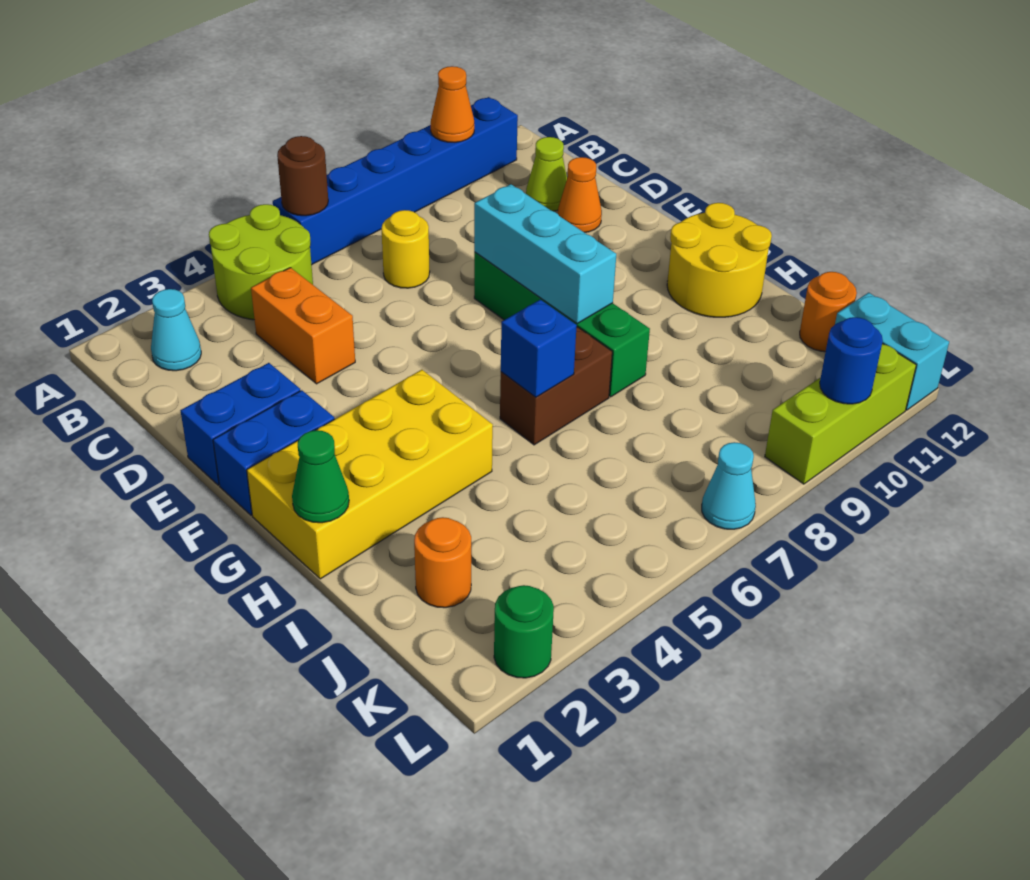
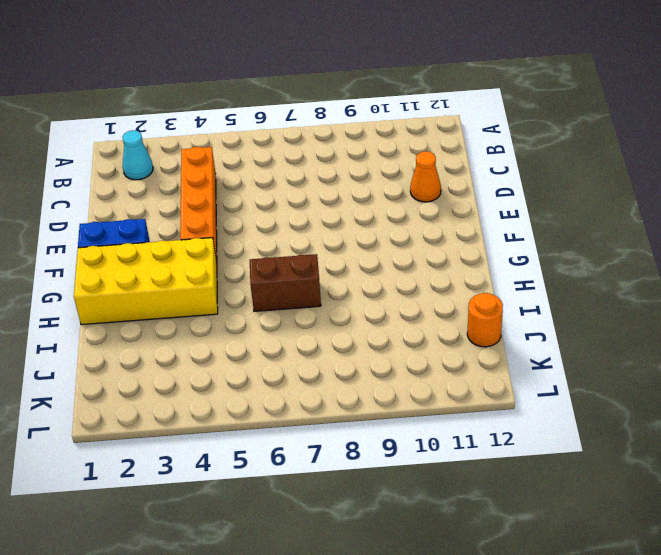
orange 1x4 brick [180,147,217,262] -> orange 1x2 brick [251,268,355,384]
none -> lime 2x2 round brick [209,204,313,320]
none -> blue 1x6 brick [273,97,518,265]
none -> yellow 1x1 round brick [382,210,430,288]

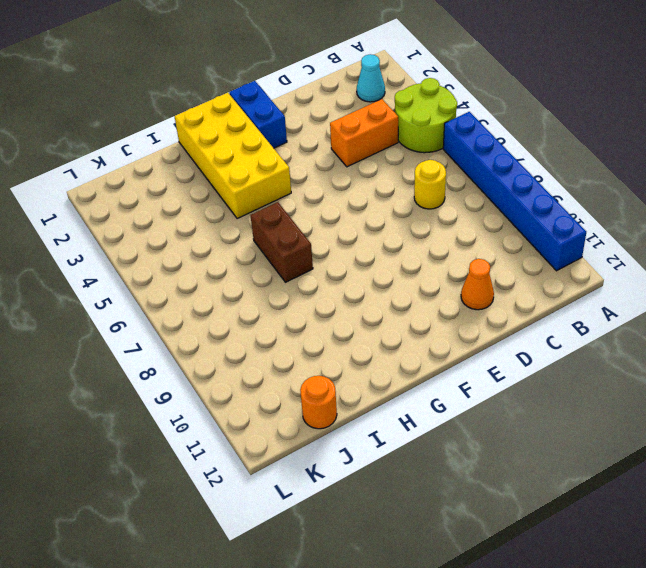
none -> lime 1x1 cone [526,137,567,211]
none -> blue 1x2 brick [180,363,300,485]
none -> green 1x4 brick [474,252,650,397]

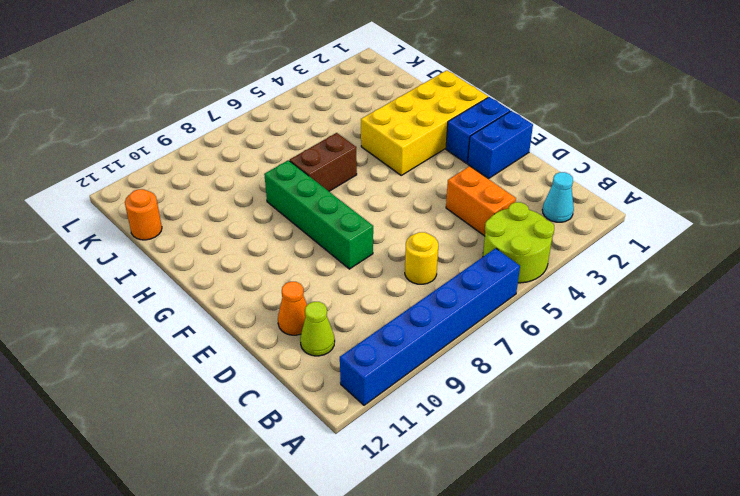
none -> yellow 2x2 round brick [667,203,772,317]
none -> orange 1x1 round brick [414,517,471,608]
none -> cyan 1x2 brick [835,293,949,410]

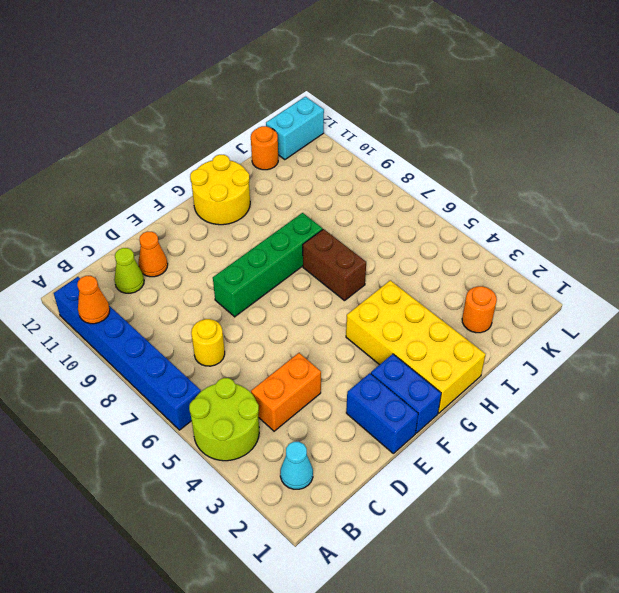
none -> green 1x1 round brick [494,585,554,678]
none -> cyan 1x1 cone [702,442,756,529]
none -> lime 1x3 brick [765,344,916,484]

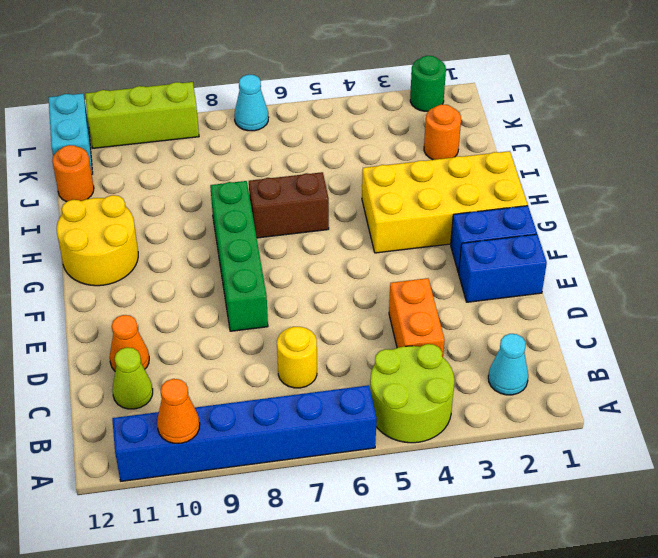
none -> brown 1x1 round brick [277,136,328,216]
none -> cyan 1x3 brick [474,184,616,323]
none -> green 1x1 cone [292,430,349,523]

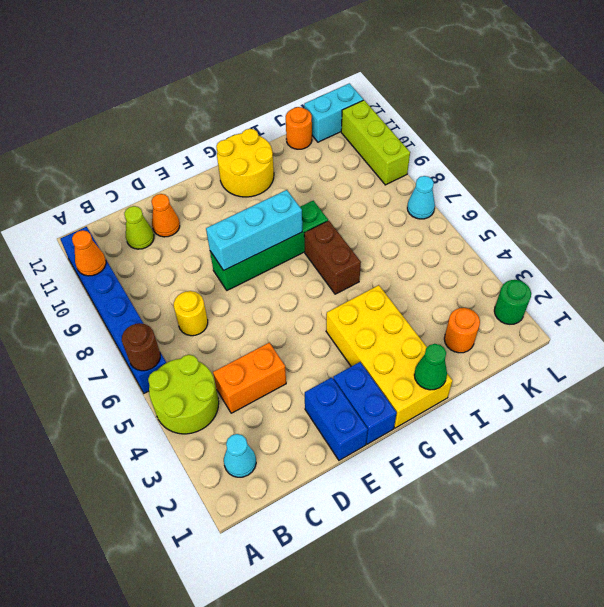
none -> blue 1x1 brick [501,300,577,397]
none -> blue 1x1 round brick [820,317,883,404]

